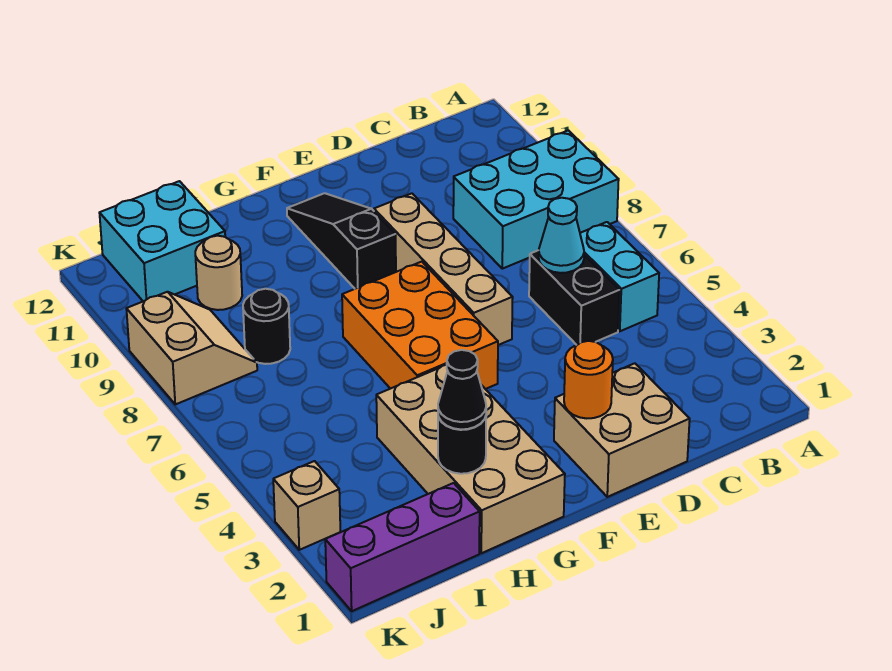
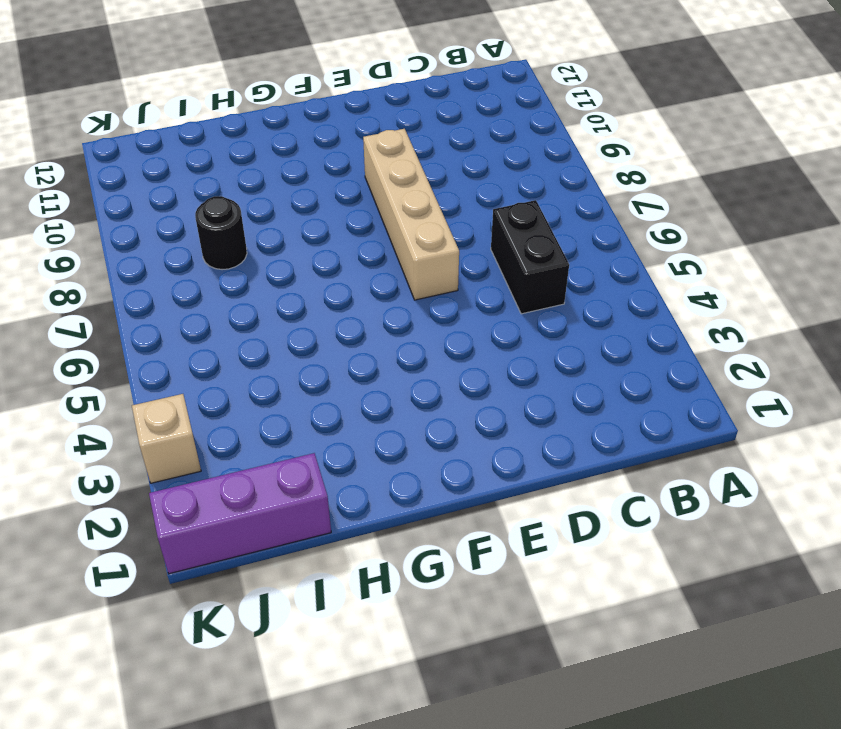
none -> cyan 2x3 brick [453,130,619,269]
none -> cyan 1x2 brick [580,222,659,331]
none -> tan 2x2 brick [554,363,690,497]

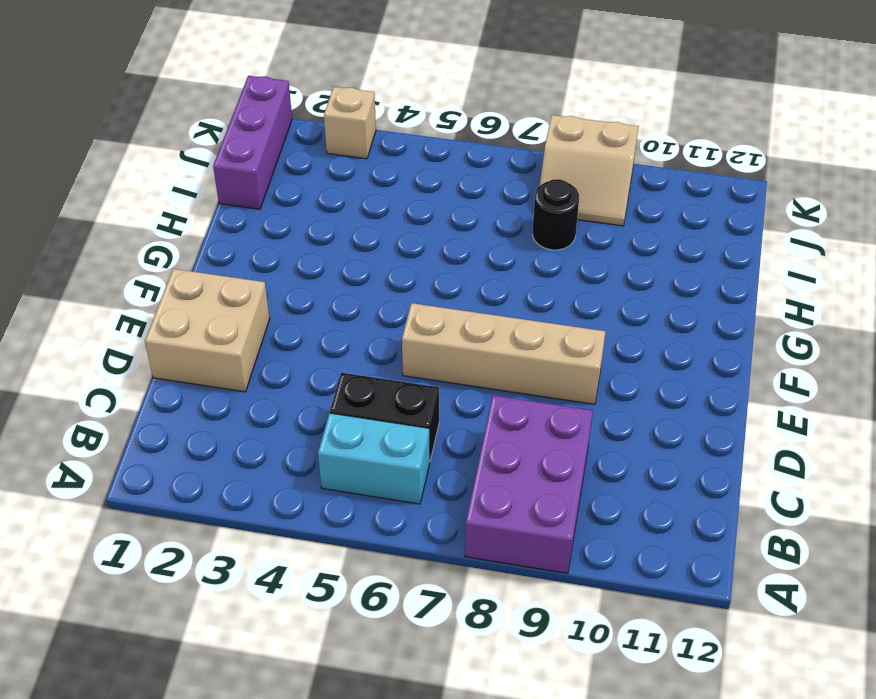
purple 2x3 brick [465,395,593,573] -> cyan 2x3 brick [453,130,619,269]
none -> orange 2x3 brick [342,262,498,389]
none -> black 1x3 slope [287,193,396,289]
none -> tan 2x4 brick [376,365,565,553]

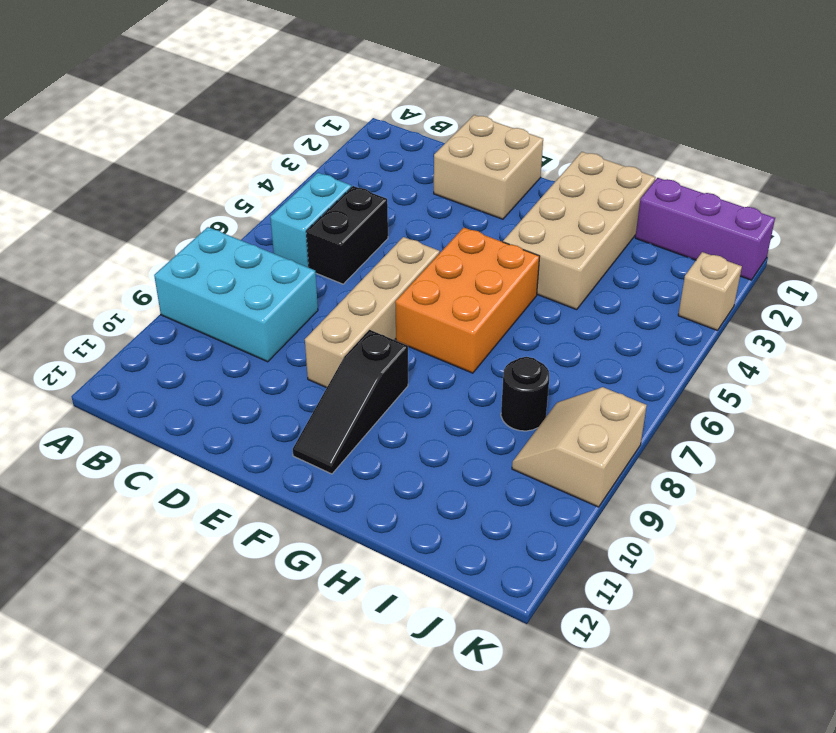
none -> tan 1x1 round brick [195,236,242,310]
none -> cyan 2x2 brick [100,181,225,301]
none -> cyan 1x1 cone [539,198,584,273]

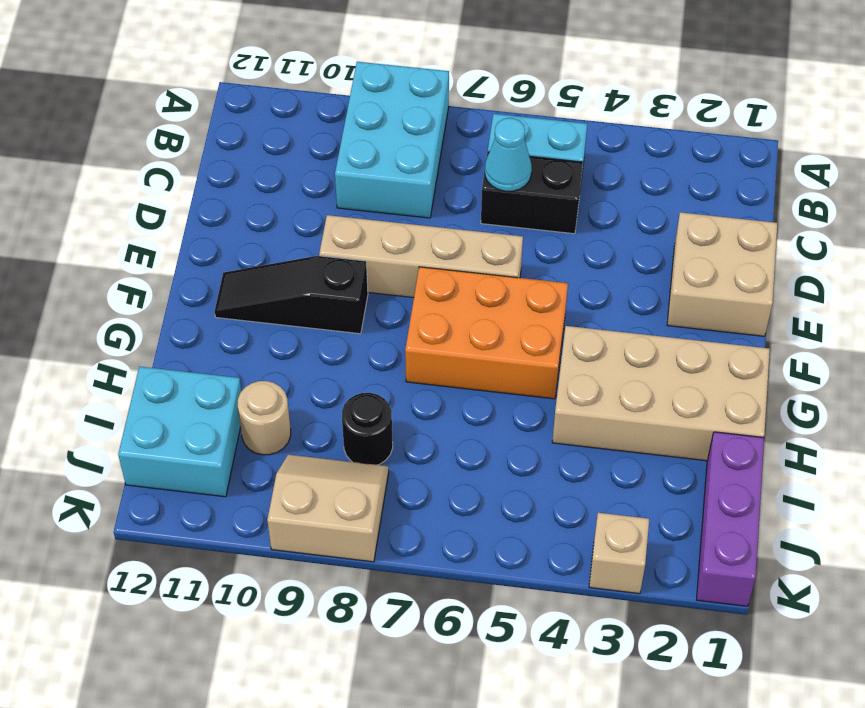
none -> orange 1x1 round brick [564,341,613,418]
none -> black 1x1 round brick [438,416,486,474]
none -> black 1x1 cone [438,350,486,429]

